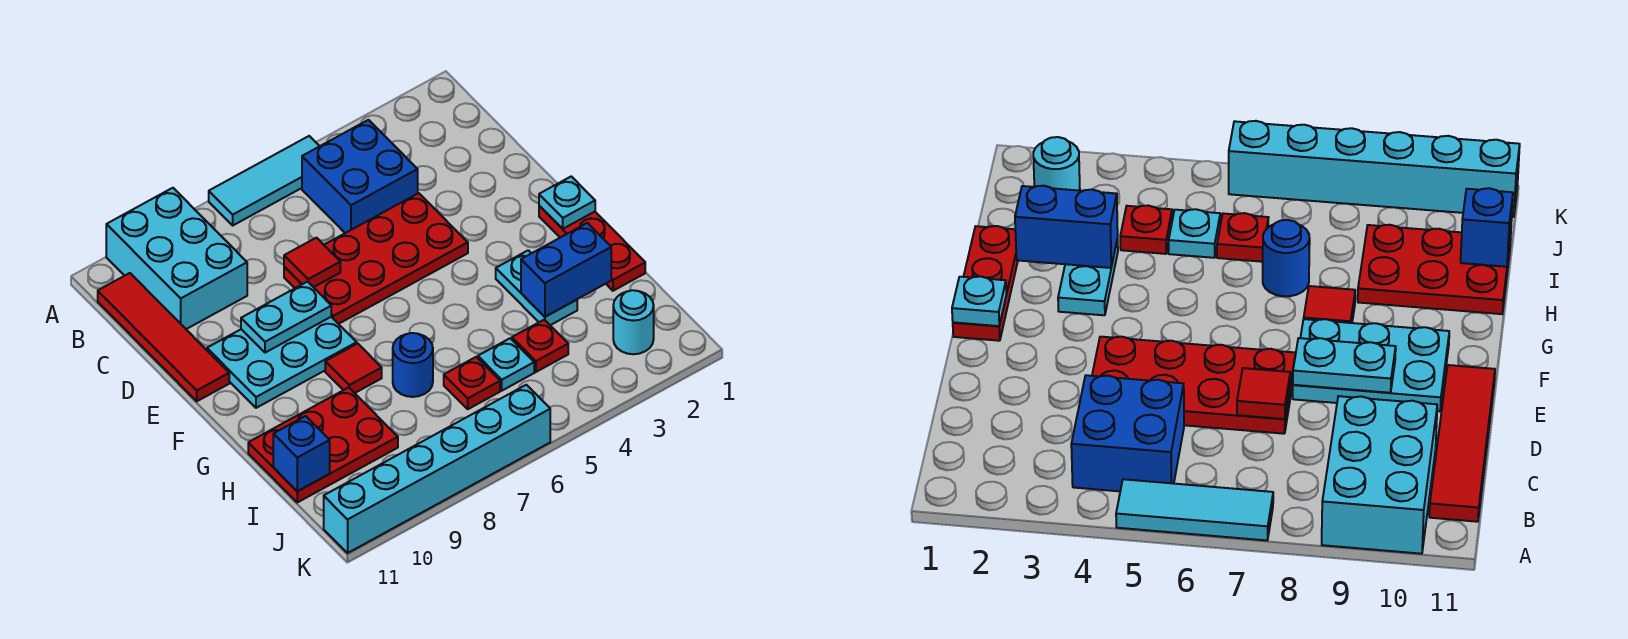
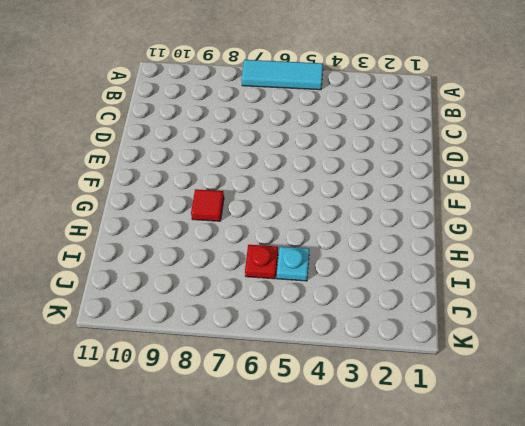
none -> cyan 2x3 brick [106,188,247,329]
none -> blue 2x2 brick [302,120,418,233]
none -> red 1x4 tile [98,273,229,401]

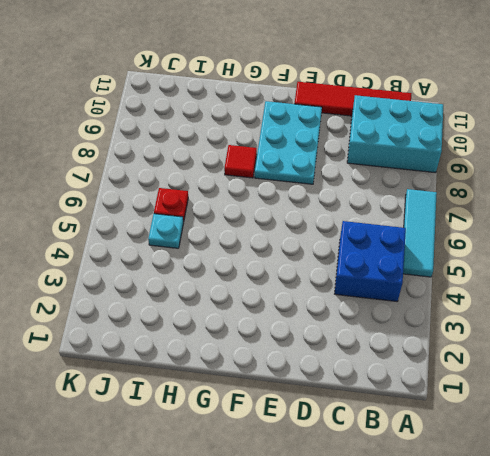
none -> red 2x4 plate [284,193,468,324]
none -> red 1x3 plate [539,206,645,291]
none -> cyan 1x2 plate [496,250,577,325]

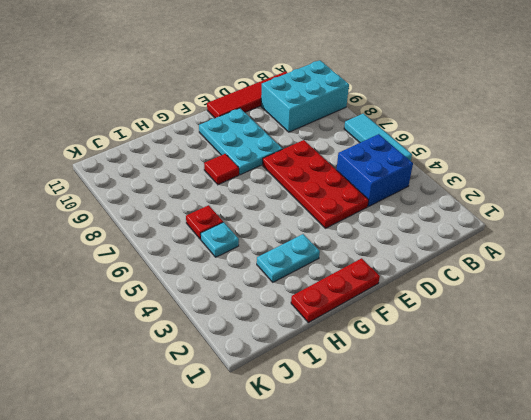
none -> blue 1x1 round brick [393,333,433,397]
none -> red 2x3 plate [248,388,398,502]
none -> red 1x1 plate [512,320,568,372]

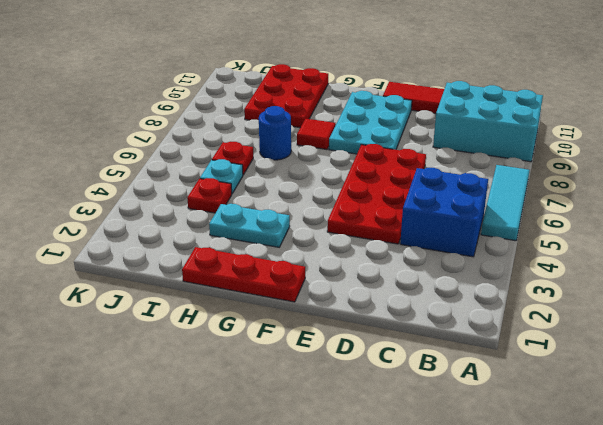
none -> cyan 1x1 round brick [613,290,654,354]
none -> cyan 1x6 brick [324,385,550,553]
none -> red 1x1 tile [284,238,340,287]

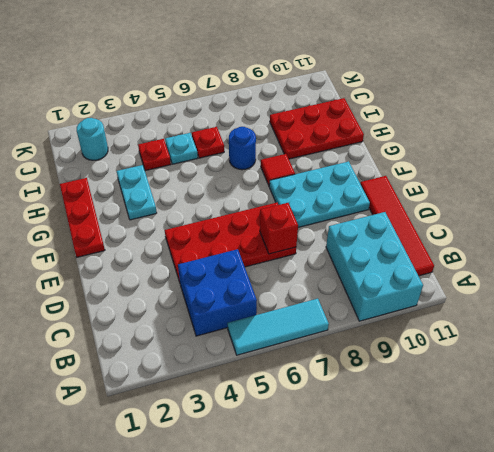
red 1x1 brick [260,203,298,254] -> red 1x1 tile [284,238,340,287]
none -> cyan 1x6 brick [324,385,550,553]
none -> cyan 1x2 plate [241,282,331,353]
none -> cyan 1x1 plate [539,176,595,229]

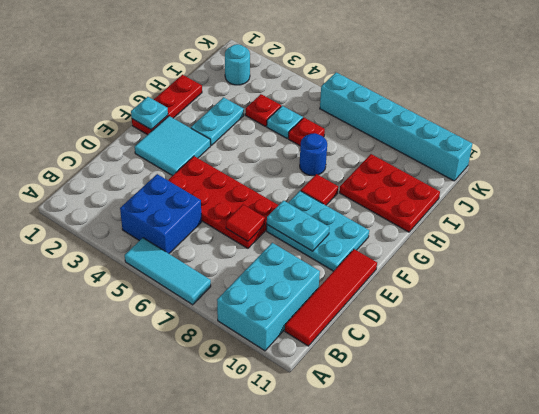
cyan 2x2 tile [135,116,210,176] -> none
none -> blue 1x2 brick [521,223,611,317]
none -> blue 1x1 brick [273,416,330,491]

